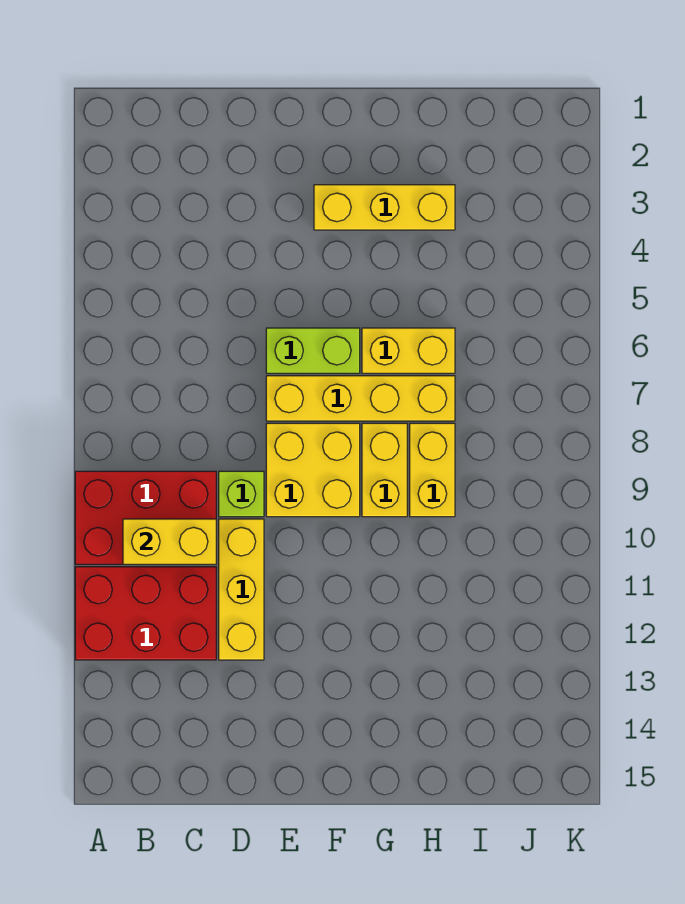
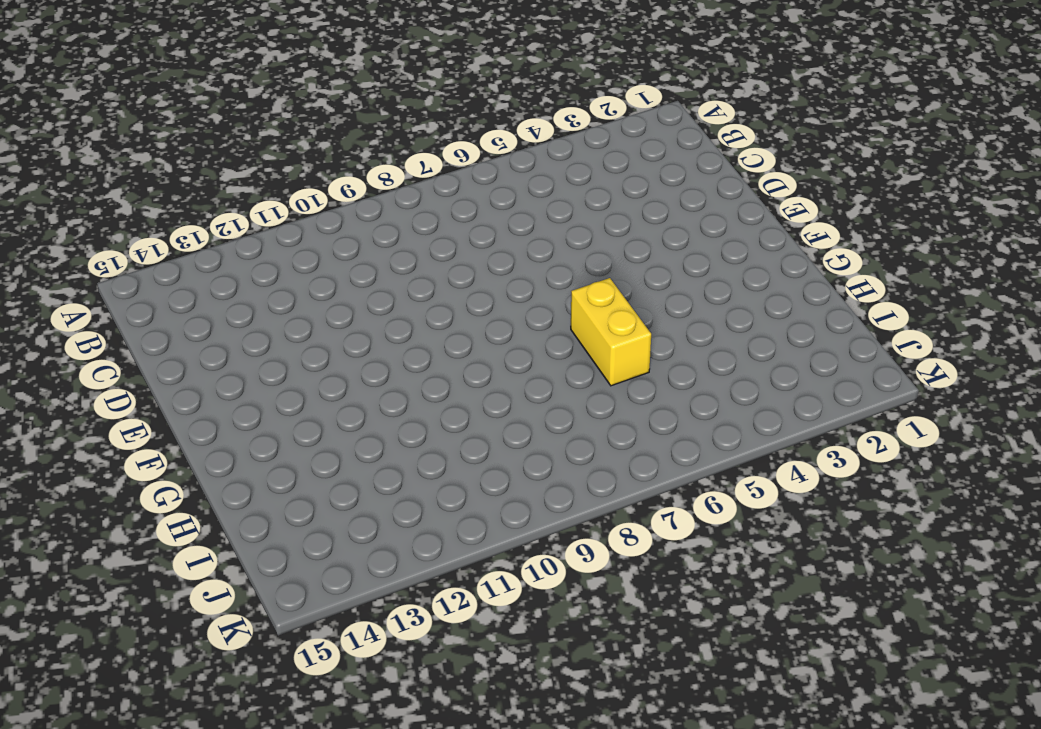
none -> red 2x3 brick [75,471,216,564]
none -> red 2x3 brick [75,567,216,660]
none -> lime 1x1 brick [219,471,264,517]

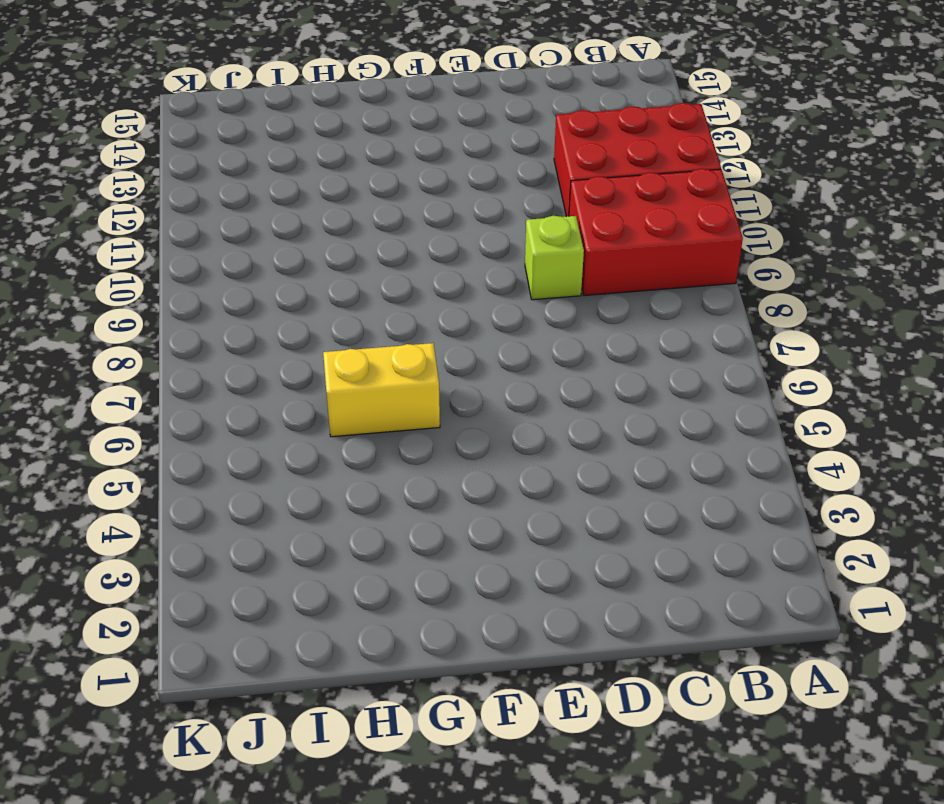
none -> yellow 1x3 brick [219,519,264,660]
none -> lime 1x2 brick [266,328,360,373]
none -> yellow 1x4 brick [266,376,455,421]

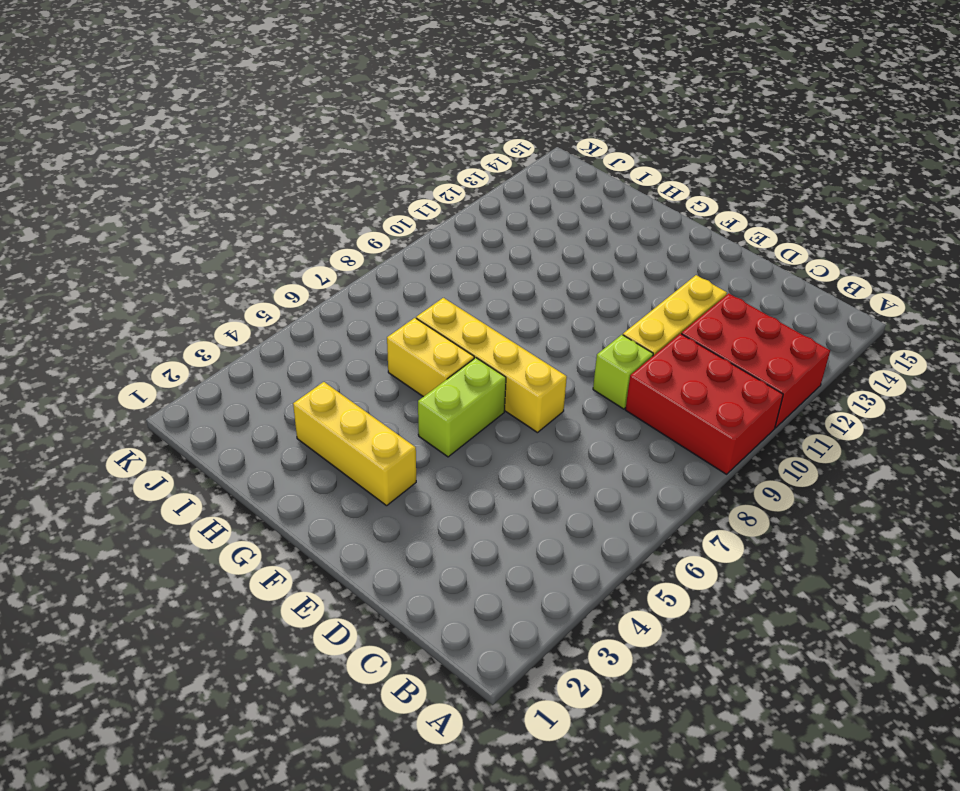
lime 1x2 brick [418,358,506,457] -> lime 1x2 brick turned to [266,328,360,373]
none -> yellow 2x2 brick [266,423,360,517]
none -> yellow 1x2 brick [362,423,407,517]
none -> yellow 1x2 brick [410,423,455,517]

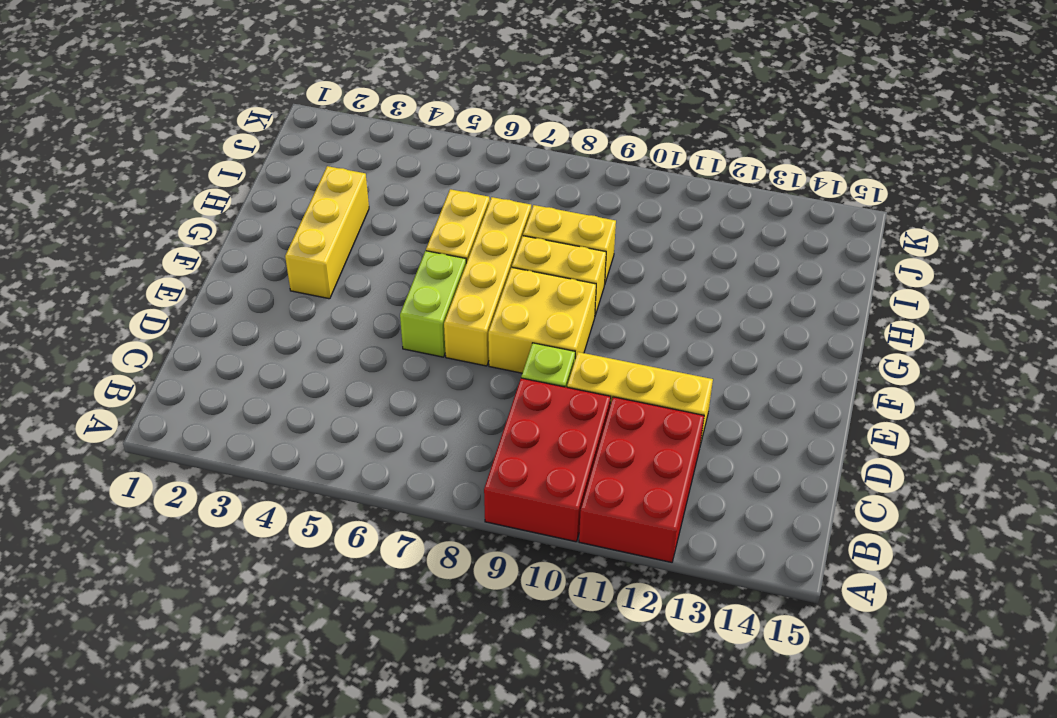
none -> yellow 1x2 brick [123,519,216,564]

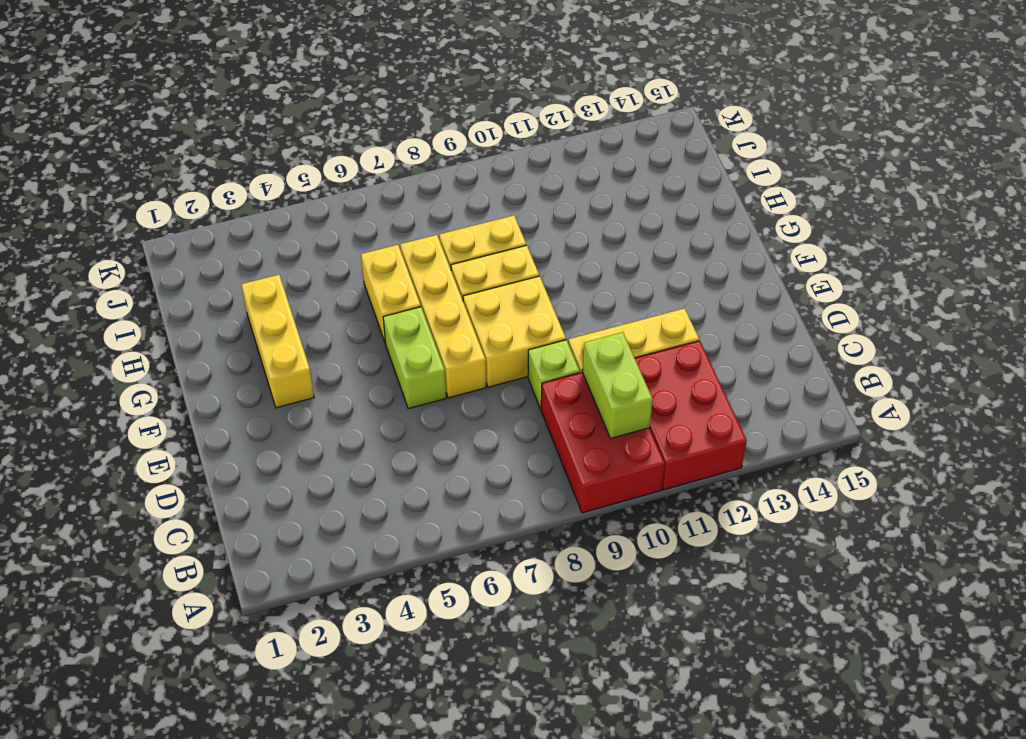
lime 1x2 brick [582,332,653,438] -> yellow 1x2 brick [123,519,216,564]

